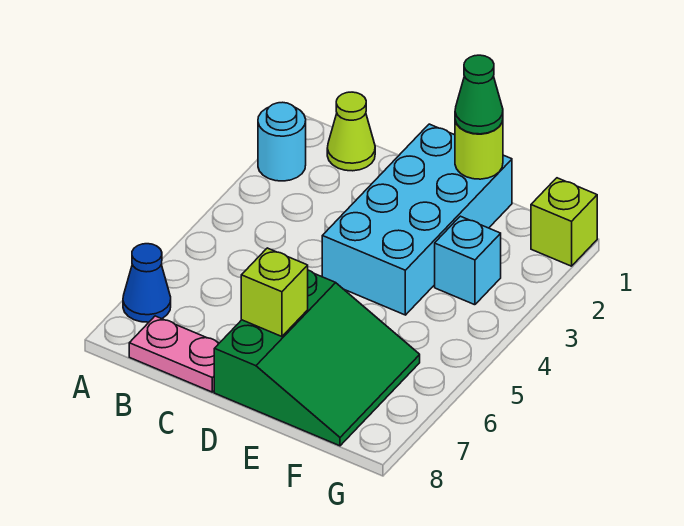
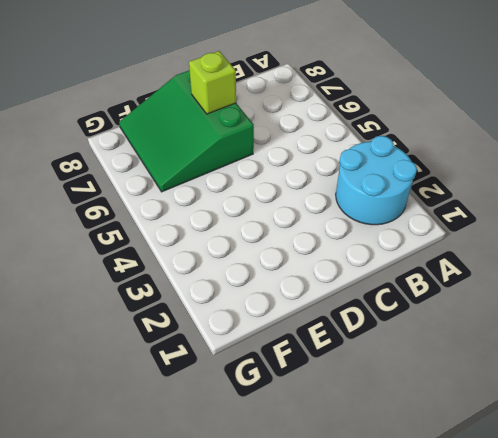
cyan 2x2 round brick [336,136,417,225] -> cyan 1x1 round brick [258,102,306,181]
none -> blue 1x1 cone [123,244,171,322]
none -> lime 1x1 cone [327,92,375,171]

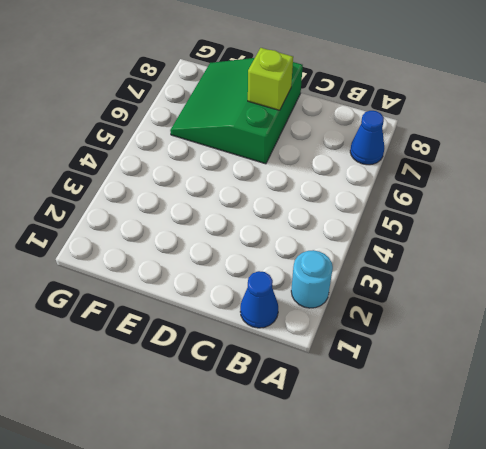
blue 1x1 cone [240,271,278,328] -> lime 1x1 cone [327,92,375,171]
none -> pink 1x2 plate [129,316,219,392]
none -> cyan 2x4 brick [322,124,512,315]

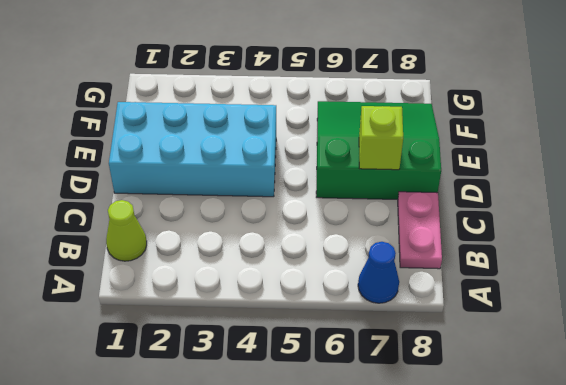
none -> cyan 1x1 round brick [258,102,306,181]
none -> cyan 1x1 brick [435,216,501,305]

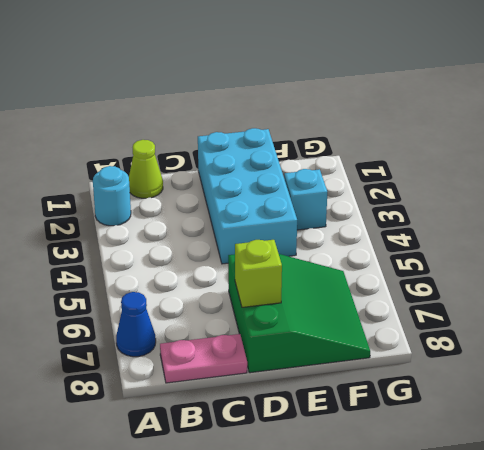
none -> lime 1x1 brick [531,178,597,266]
none -> lime 1x1 round brick [455,120,503,179]

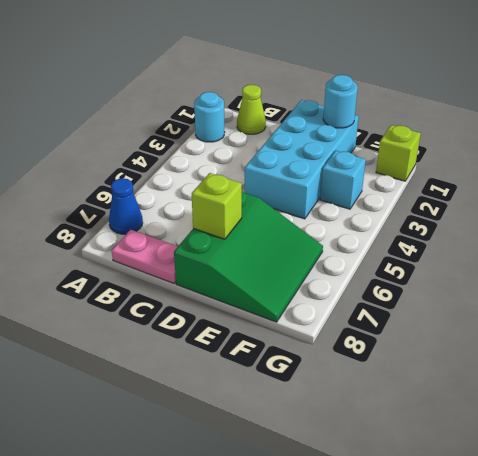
cyan 1x1 round brick [323,75,358,128] -> lime 1x1 round brick [455,120,503,179]
none -> green 1x1 cone [455,55,503,134]

